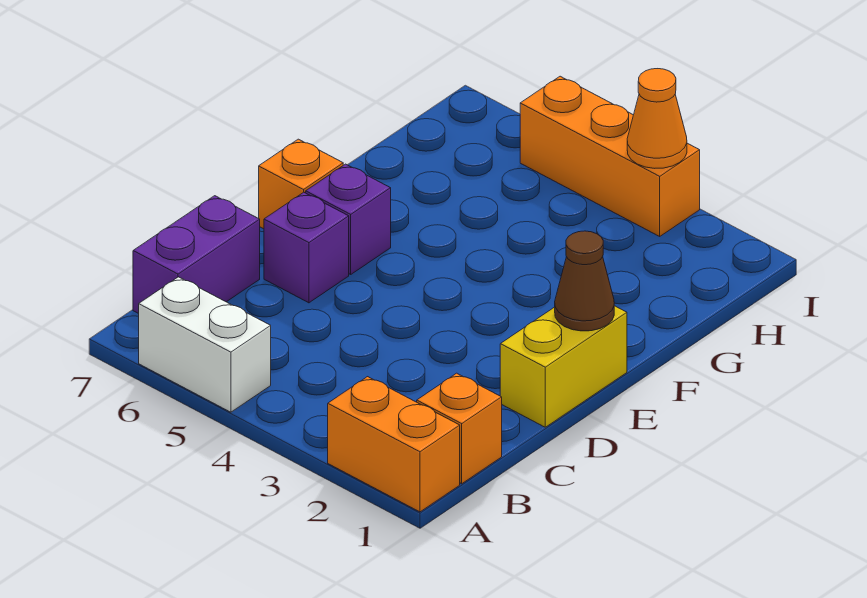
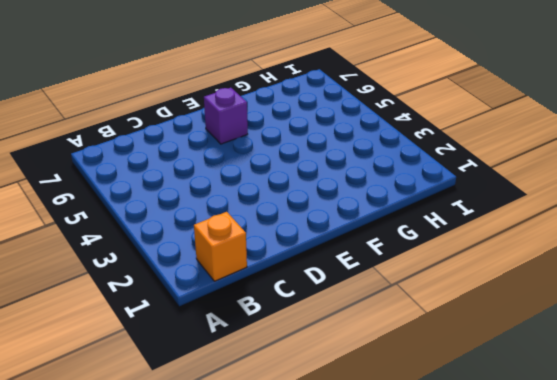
none -> orange 1x2 brick [328,377,460,512]
none -> white 1x2 brick [139,277,271,412]

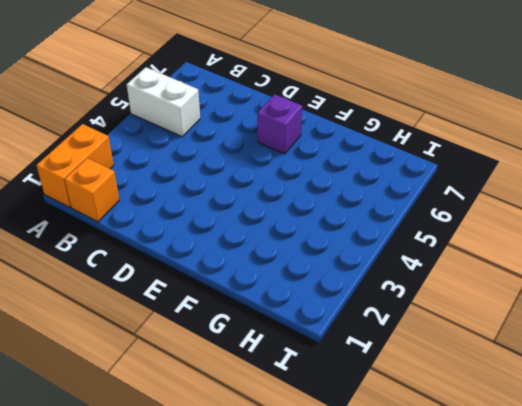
white 1x2 brick [127,67,200,137] -> white 1x2 brick turned to [139,277,271,412]
none -> purple 1x2 brick [133,196,260,314]
none -> yellow 1x2 brick [500,306,627,427]

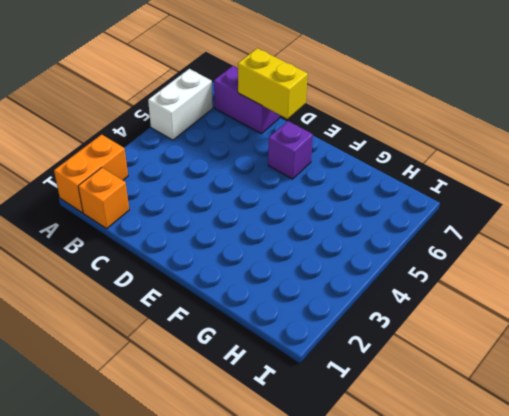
yellow 1x2 brick [238,48,308,119] -> yellow 1x2 brick moved to [500,306,627,427]
none -> purple 1x1 brick [264,192,349,303]
none -> orange 1x1 brick [259,139,343,229]

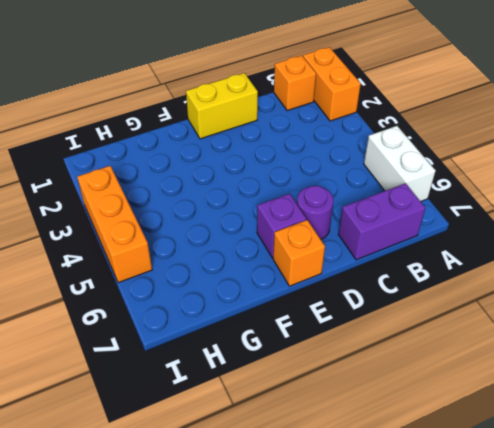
purple 1x1 round brick [297,186,333,239] -> purple 1x1 brick [264,192,349,303]
none -> brown 1x1 cone [555,231,614,331]
none -> orange 1x1 cone [627,69,687,168]

